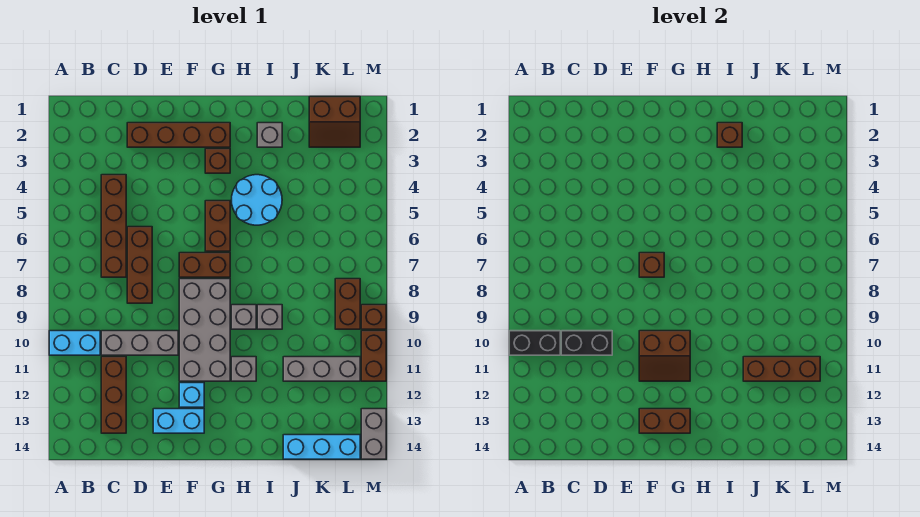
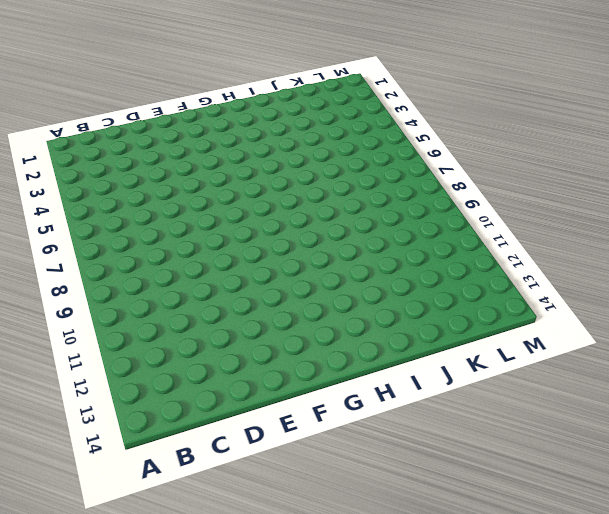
none -> cyan 1x2 brick [49,331,100,355]
none -> brown 1x4 brick [101,175,126,277]
none -> grey 1x3 brick [101,331,178,355]
none -> brown 1x3 brick [101,357,126,433]

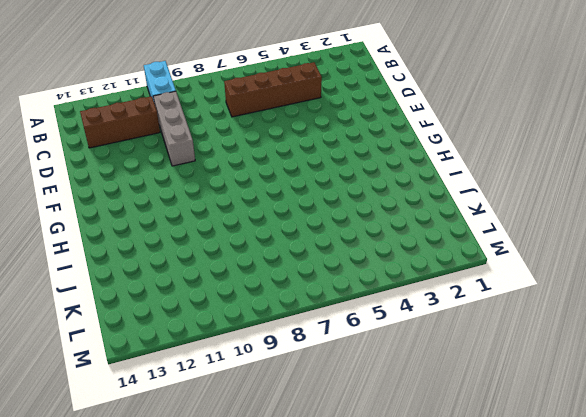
none -> brown 1x4 brick [127,123,230,147]
none -> brown 1x3 brick [127,227,152,303]
none -> cyan 1x2 brick [153,409,204,433]
none -> brown 1x2 brick [179,253,230,277]

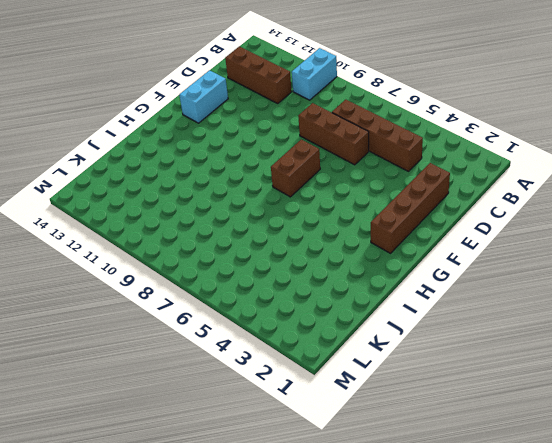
none -> grey 1x3 brick [101,331,178,355]
none -> grey 2x4 brick [179,279,230,381]
none -> cyan 1x1 brick [179,383,204,407]
none -> brown 1x1 brick [205,149,230,173]

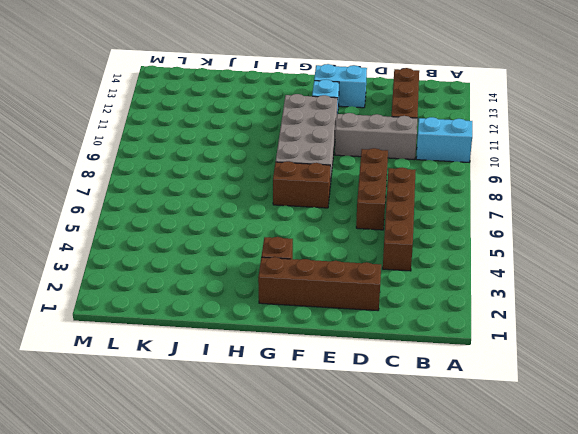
none -> brown 1x2 brick [205,201,230,251]
none -> cyan 2x2 round brick [232,175,282,225]
none -> grey 1x1 brick [231,305,256,329]
none -> grey 1x1 brick [231,357,256,381]

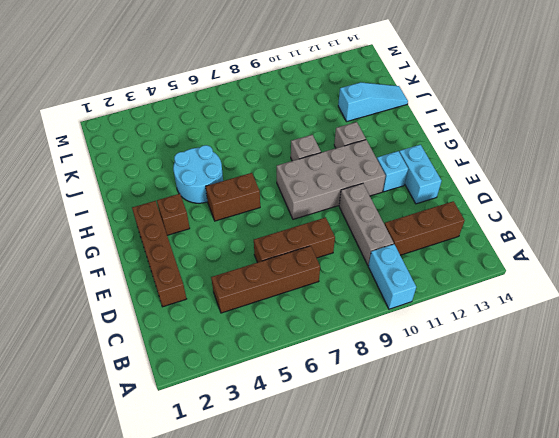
cyan 1x3 slope [338,82,408,122] -> cyan 1x3 brick [283,435,360,459]
none -> brown 1x2 brick [179,253,230,277]
none -> grey 1x1 brick [257,123,282,147]
none -> grey 1x1 brick [257,305,282,329]
none -> grey 1x3 brick [283,357,360,381]

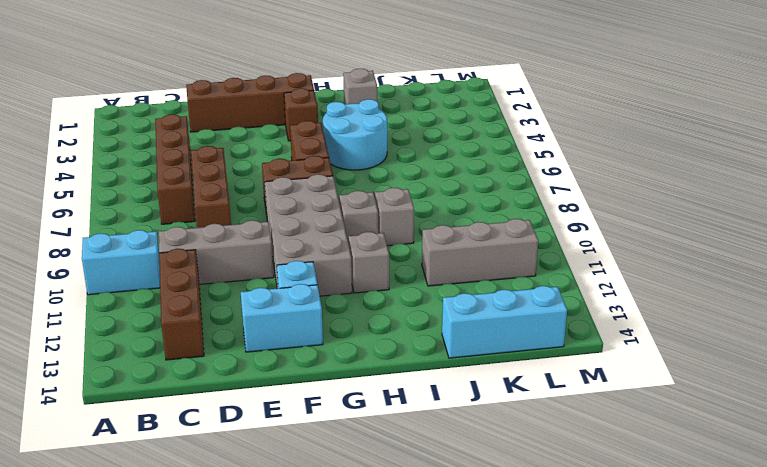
none -> brown 2x2 slope [309,97,360,147]
none -> brown 1x2 brick [335,279,360,329]
none -> brown 1x1 brick [361,305,386,329]
none -> brown 1x2 brick [361,331,386,381]

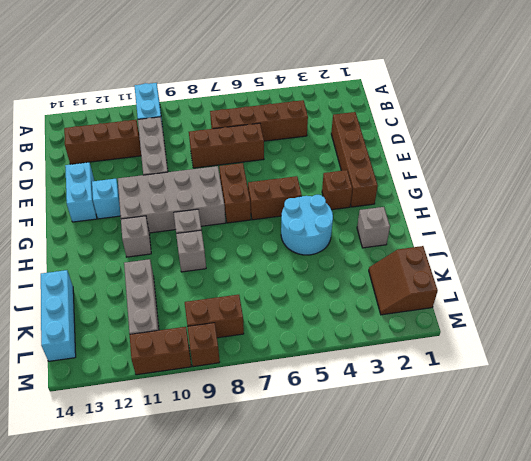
none -> grey 1x2 brick [361,409,386,459]
none -> black 1x2 brick [509,331,560,355]
none -> black 1x2 brick [561,331,612,355]
none -> brown 1x1 brick [639,253,664,277]

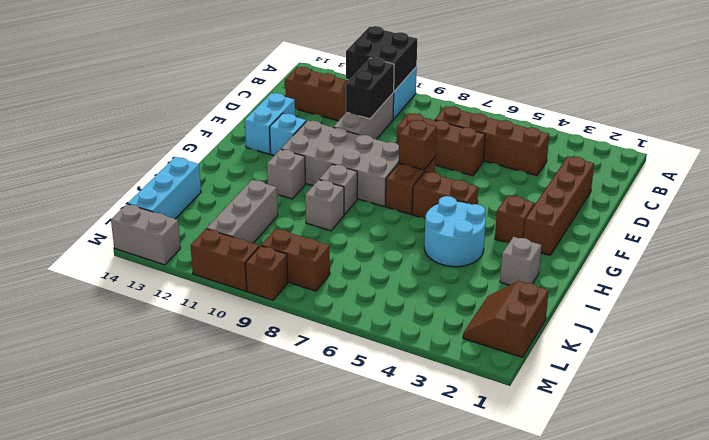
black 2x2 brick [346,26,417,91] -> black 1x2 brick [509,331,560,355]
none -> brown 2x2 slope [639,331,690,381]
none -> brown 1x2 brick [639,409,690,433]
none -> brown 1x1 brick [717,123,742,147]
none -> brown 1x3 brick [743,357,820,381]

